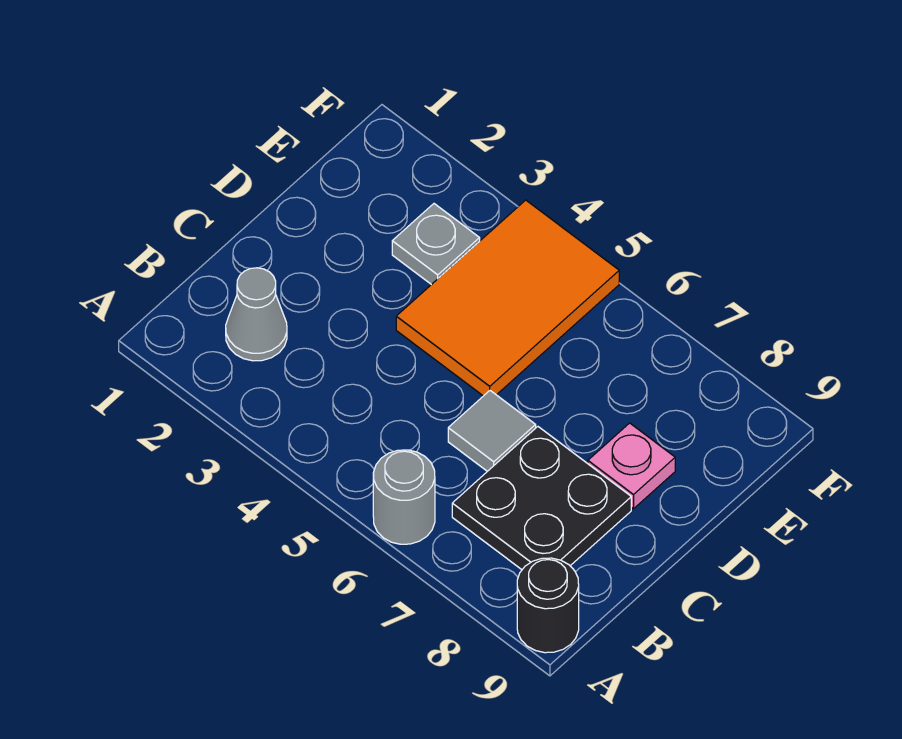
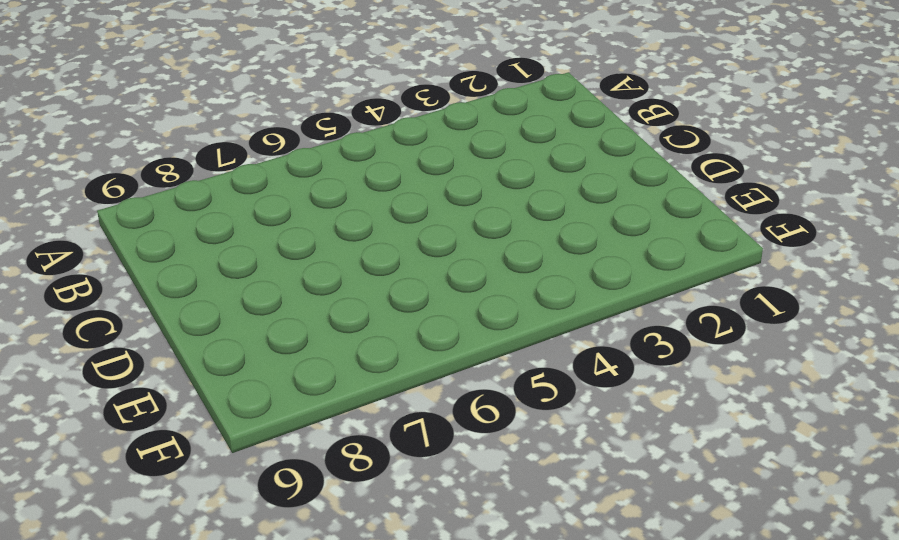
none -> grey 1x1 round brick [373,450,435,544]
none -> black 1x1 round brick [517,558,579,653]

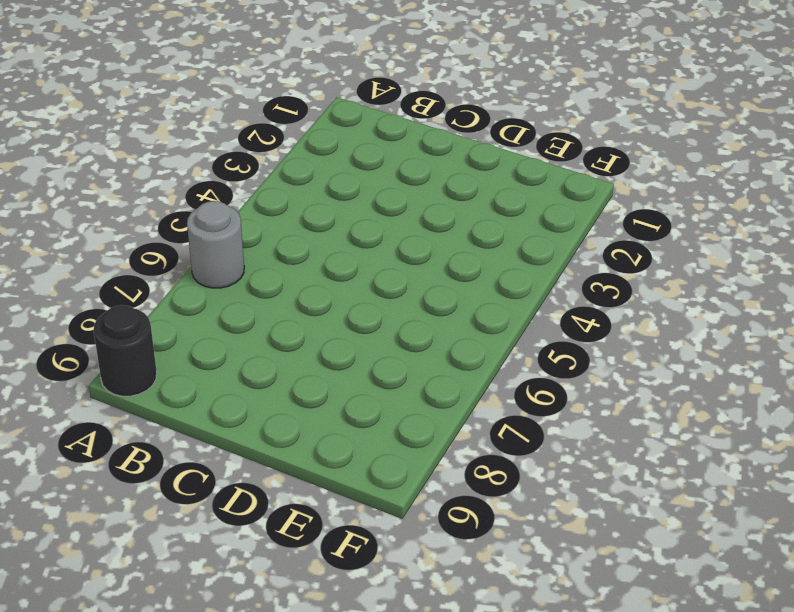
none -> grey 1x1 cone [226,268,287,361]
none -> black 2x2 plate [452,427,631,570]

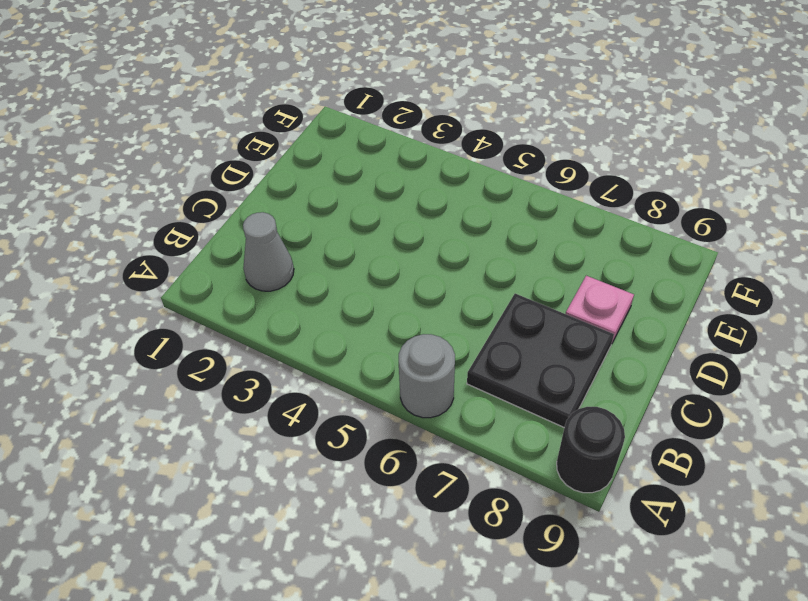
none -> grey 1x1 tile [448,391,536,471]
none -> orange 2x3 tile [396,200,619,396]

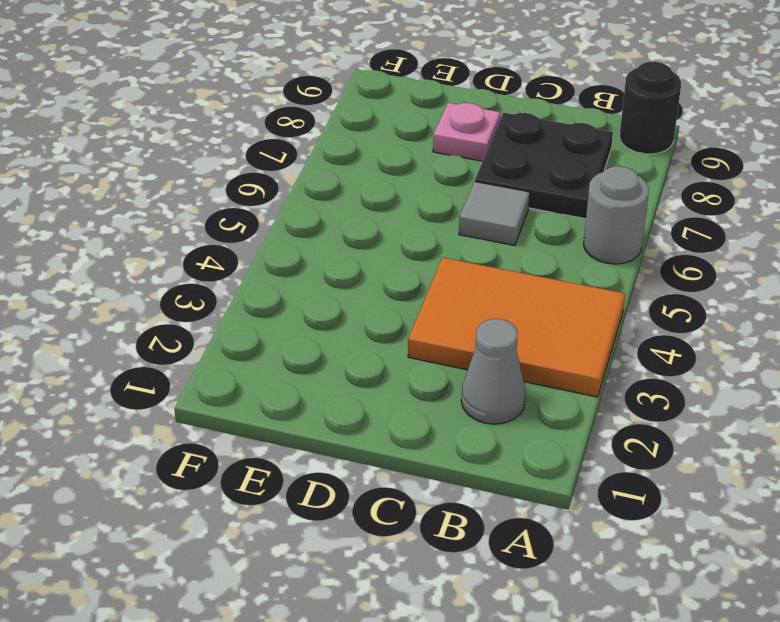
orange 2x3 tile [408,257,625,397] -> orange 2x3 tile moved to [396,200,619,396]
none -> grey 1x1 plate [392,204,480,285]

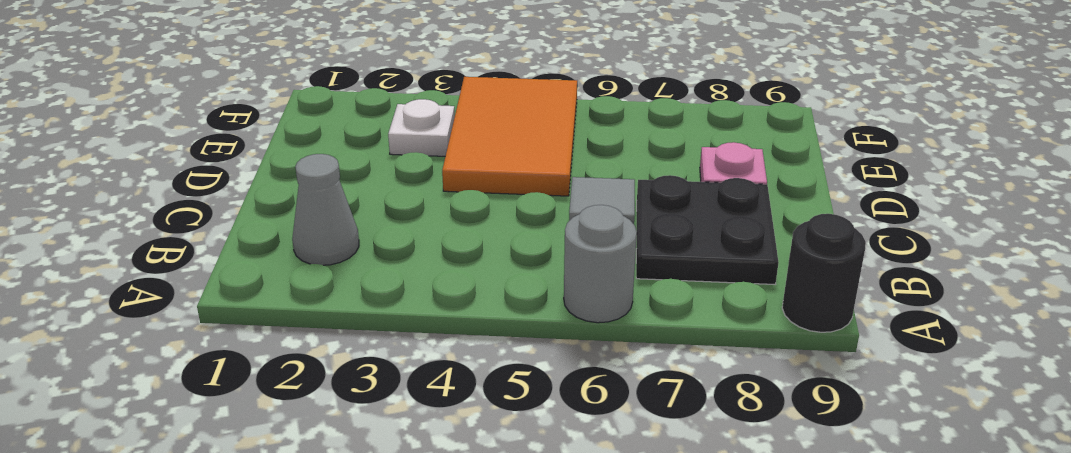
white 1x1 plate [388,99,455,156] -> grey 1x1 plate [392,204,480,285]

